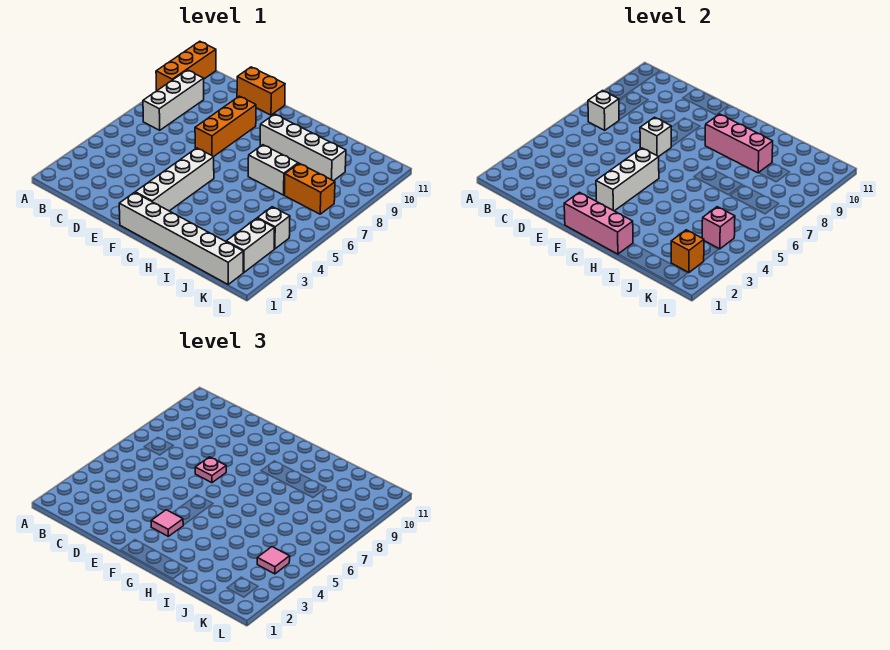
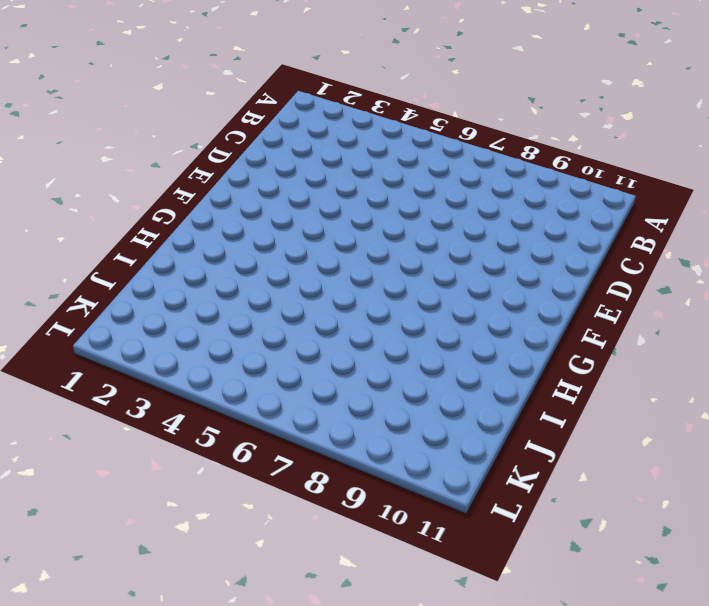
none -> orange 1x3 brick [156,41,216,91]
none -> white 1x3 brick [143,70,204,130]
none -> orange 1x2 brick [237,67,285,115]

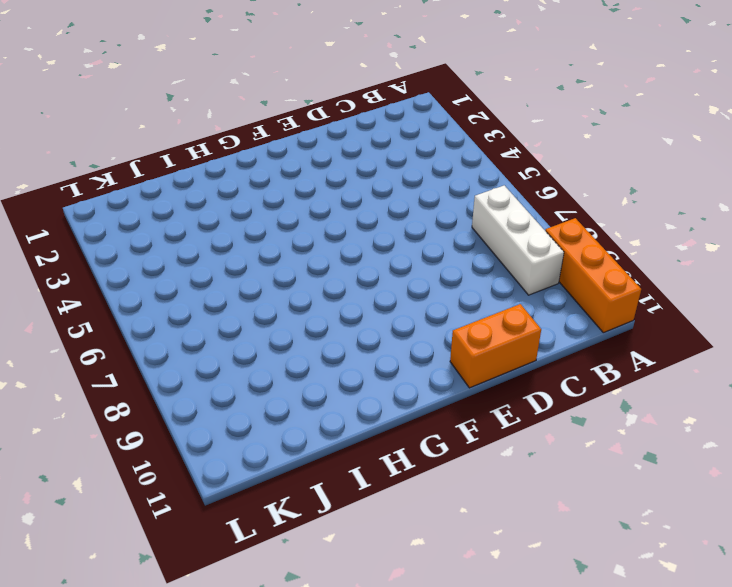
none -> orange 1x3 brick [195,96,256,157]
none -> white 1x6 brick [119,192,243,284]
none -> white 1x4 brick [135,148,214,211]

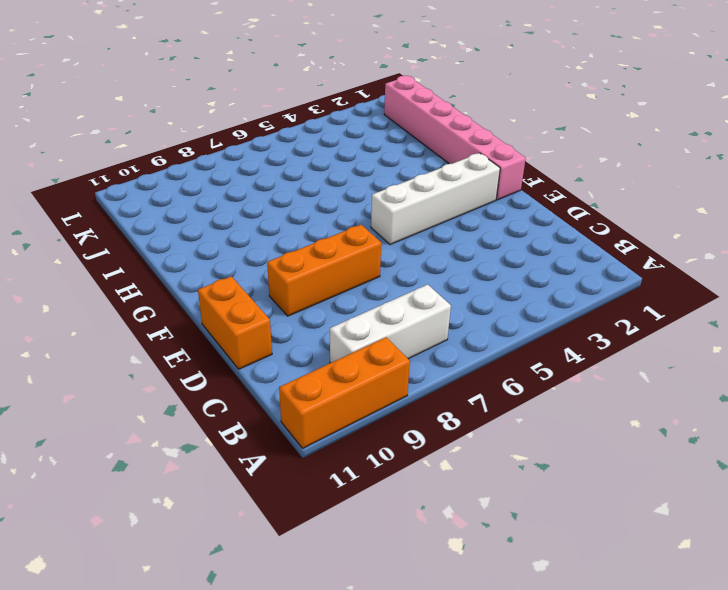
pink 1x6 brick [384,76,526,200] -> white 1x6 brick [119,192,243,284]
none -> white 1x4 brick [260,114,346,181]
none -> white 1x2 brick [248,145,298,195]
none -> orange 1x2 brick [284,163,335,214]

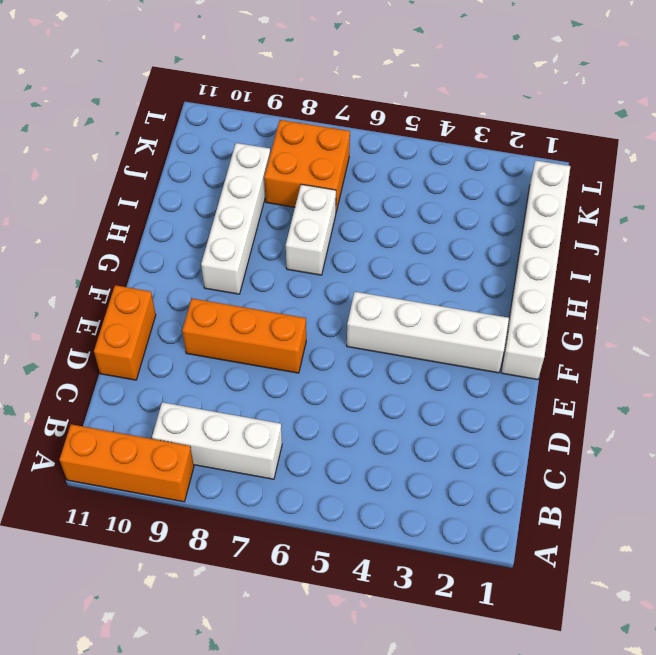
orange 2x2 brick [264,120,350,212] -> orange 1x2 brick [284,163,335,214]
none -> white 1x2 brick [226,218,274,273]
none -> white 1x1 brick [258,207,290,249]
none -> white 1x1 brick [588,91,619,130]

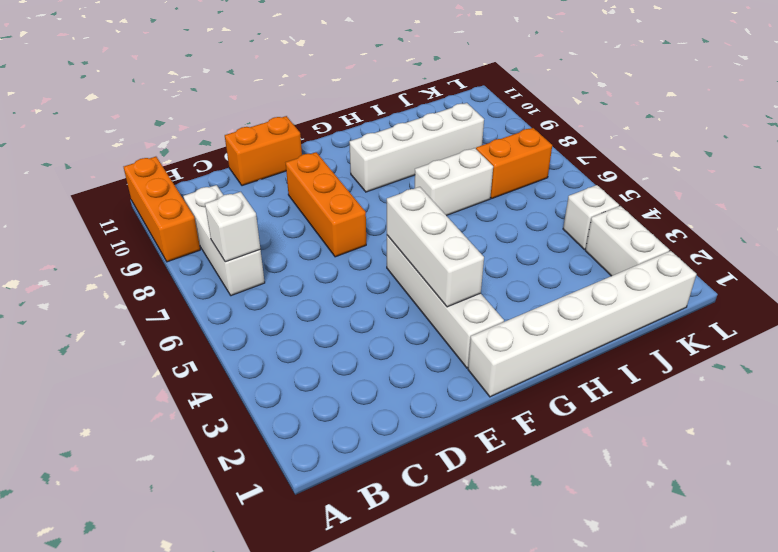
none -> white 1x1 brick [640,117,671,157]
none -> pink 1x3 brick [564,192,633,254]
none -> pink 1x3 brick [705,114,773,173]

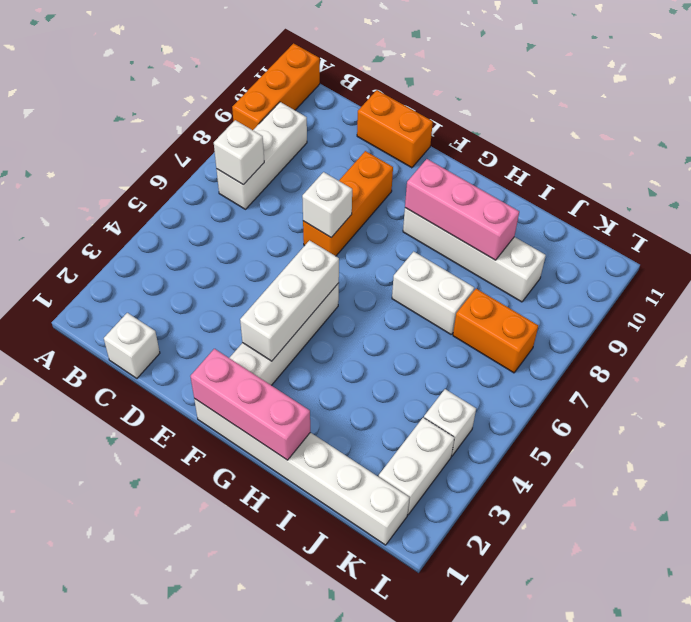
white 1x1 brick [104,313,160,378] -> none
none -> orange 1x1 brick [671,230,704,273]
none -> pink 1x1 brick [702,207,735,249]
none -> pink 1x1 plate [195,457,226,483]

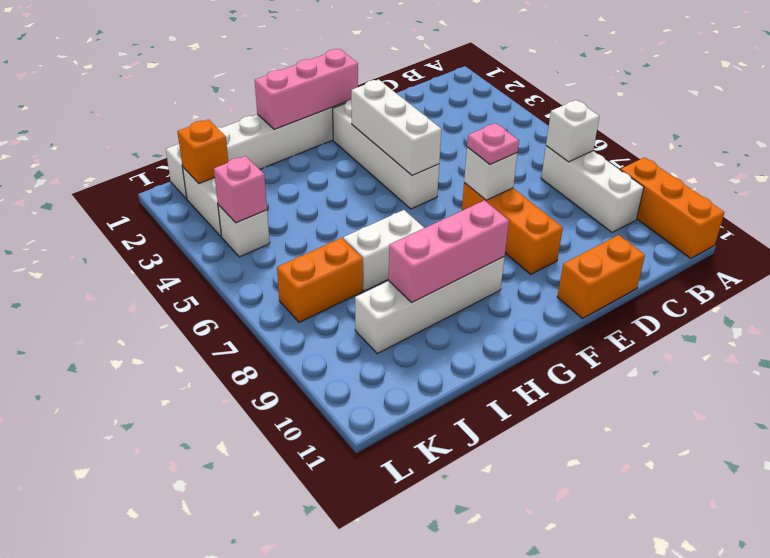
none -> pink 1x1 tile [151,510,183,536]
none -> pink 1x1 tile [257,547,290,574]

